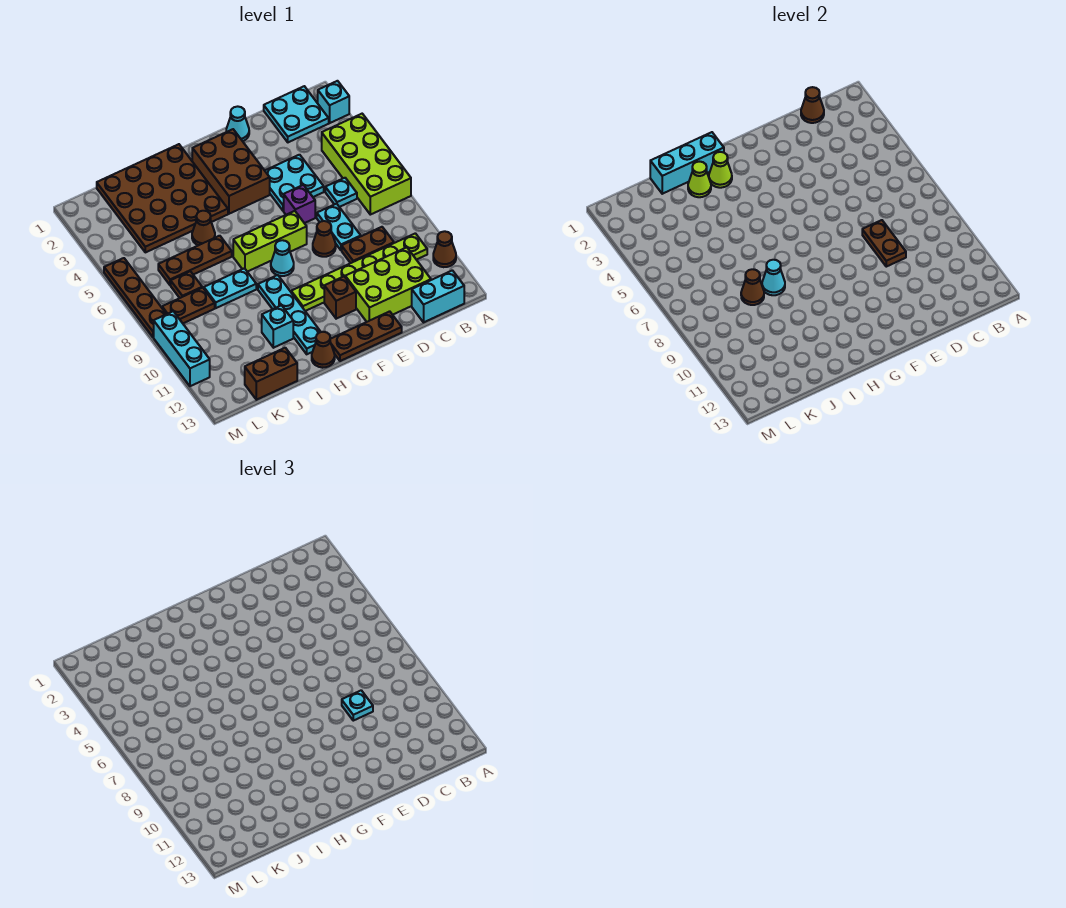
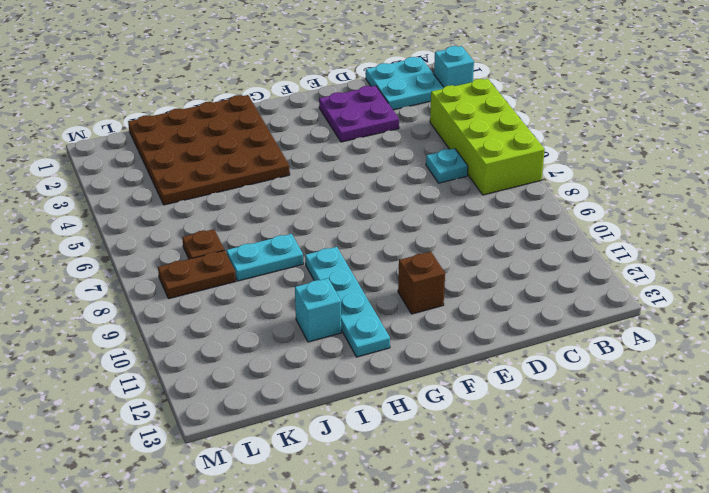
purple 2x2 plate [319,86,399,142] -> none
none -> brown 1x1 cone [433,231,456,267]
none -> lime 1x6 plate [291,233,427,311]
none -> cyan 1x2 brick [412,270,464,322]
none -> brown 1x2 plate [342,227,394,263]

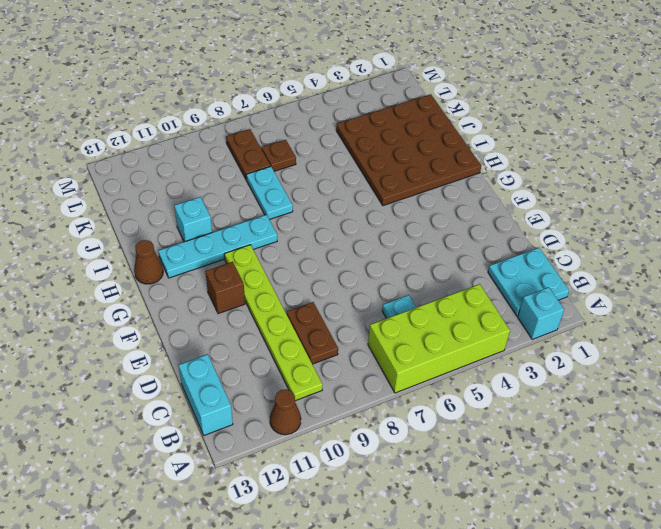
none -> lime 2x3 brick [345,247,431,322]
none -> cyan 2x2 plate [265,155,324,211]
none -> cyan 1x2 plate [317,204,361,250]
none -> cyan 1x1 cone [226,106,249,141]

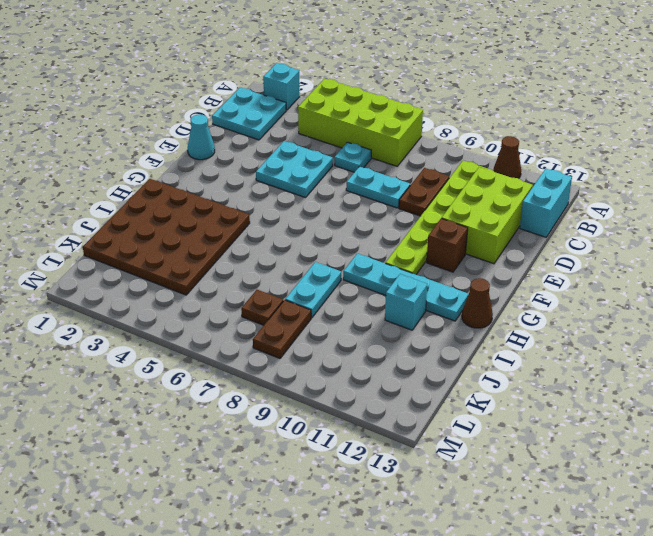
none -> purple 1x1 brick [284,185,315,223]
none -> brown 1x1 cone [313,221,336,257]
none -> brown 1x3 plate [330,311,402,361]
none -> brown 2x3 brick [192,129,270,214]

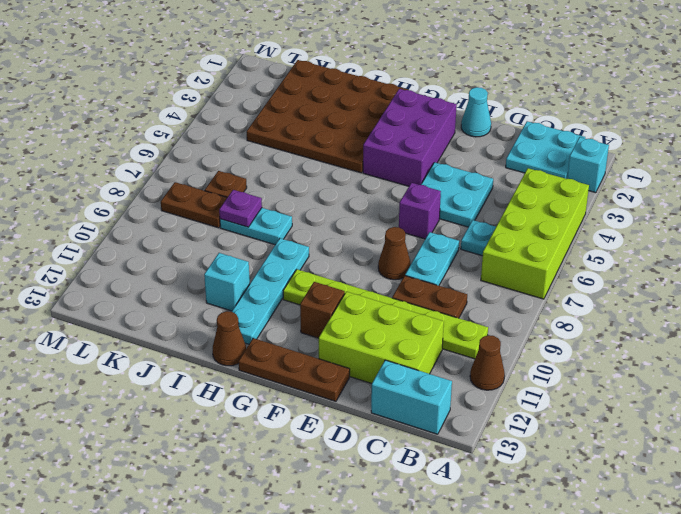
purple 2x3 brick [363,89,457,186] -> brown 2x3 brick [192,129,270,214]
purple 1x1 plate [219,190,262,227] -> brown 1x1 cone [741,269,764,305]
none -> lime 1x3 brick [233,211,307,272]
none -> cyan 1x1 cone [271,240,294,276]
none -> brown 1x1 cone [192,211,215,245]
none -> brown 1x3 plate [158,236,232,285]

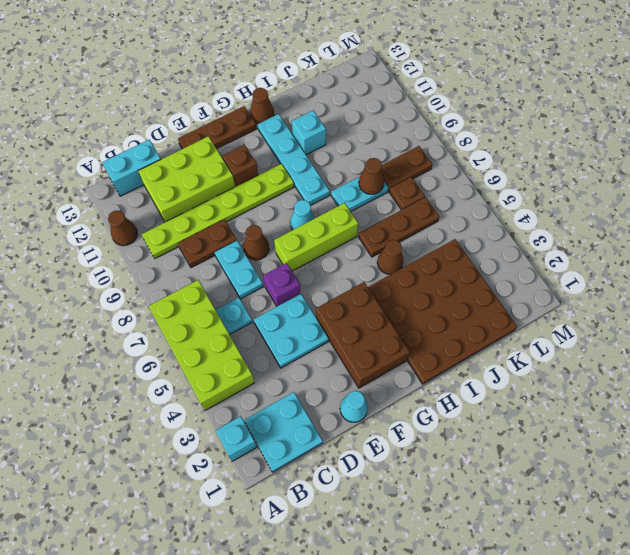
none -> brown 1x2 brick [245,348,297,400]
none -> brown 1x4 plate [104,258,166,337]
none -> cyan 1x3 brick [154,311,210,386]
none -> brown 1x1 cone [801,87,824,123]

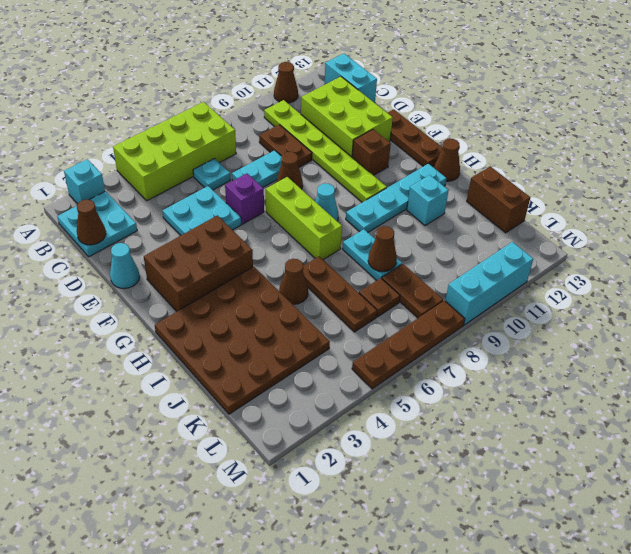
none -> brown 1x2 plate [862,220,906,267]
none -> cyan 1x3 brick [650,132,724,194]
none -> lime 1x1 cone [709,152,732,188]
none -> lime 1x1 cone [688,162,711,197]

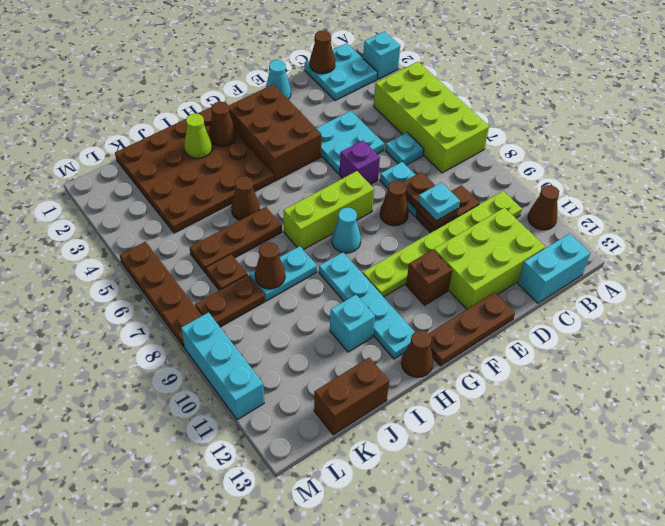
brown 1x1 cone [209,102,236,146] -> lime 1x1 cone [709,152,732,188]
none -> cyan 1x3 brick [650,132,724,194]
none -> cyan 1x1 cone [762,260,785,295]

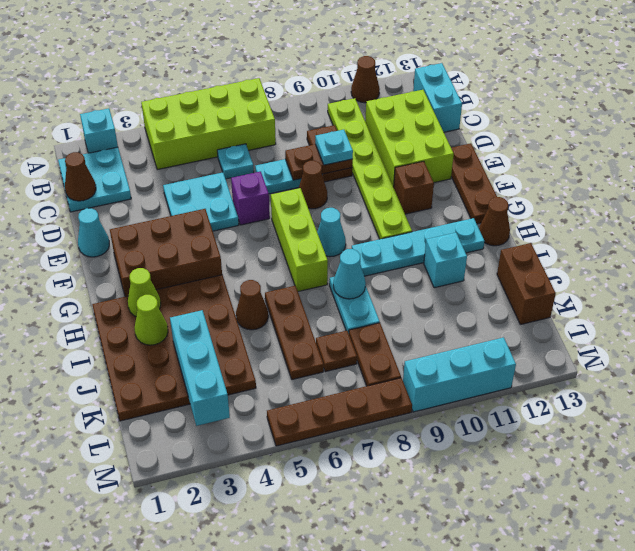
cyan 1x3 brick [170,310,230,426] -> cyan 1x3 brick moved to [650,132,724,194]
none -> brown 1x1 cone [741,269,764,305]

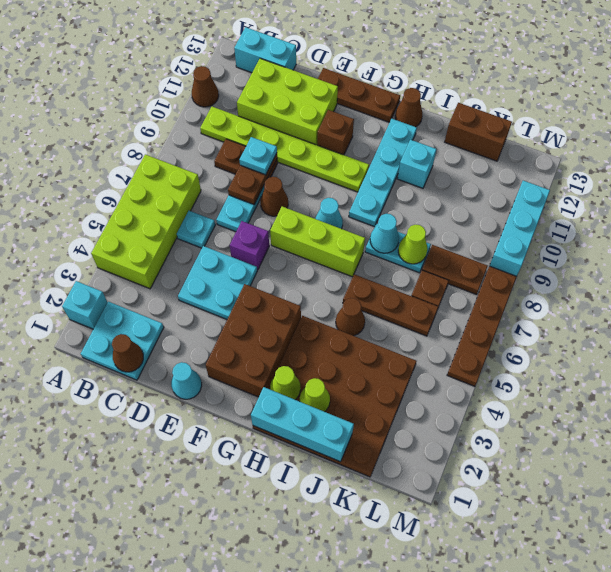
lime 1x1 cone [398,225,428,264] -> brown 1x1 cone [741,269,764,305]

